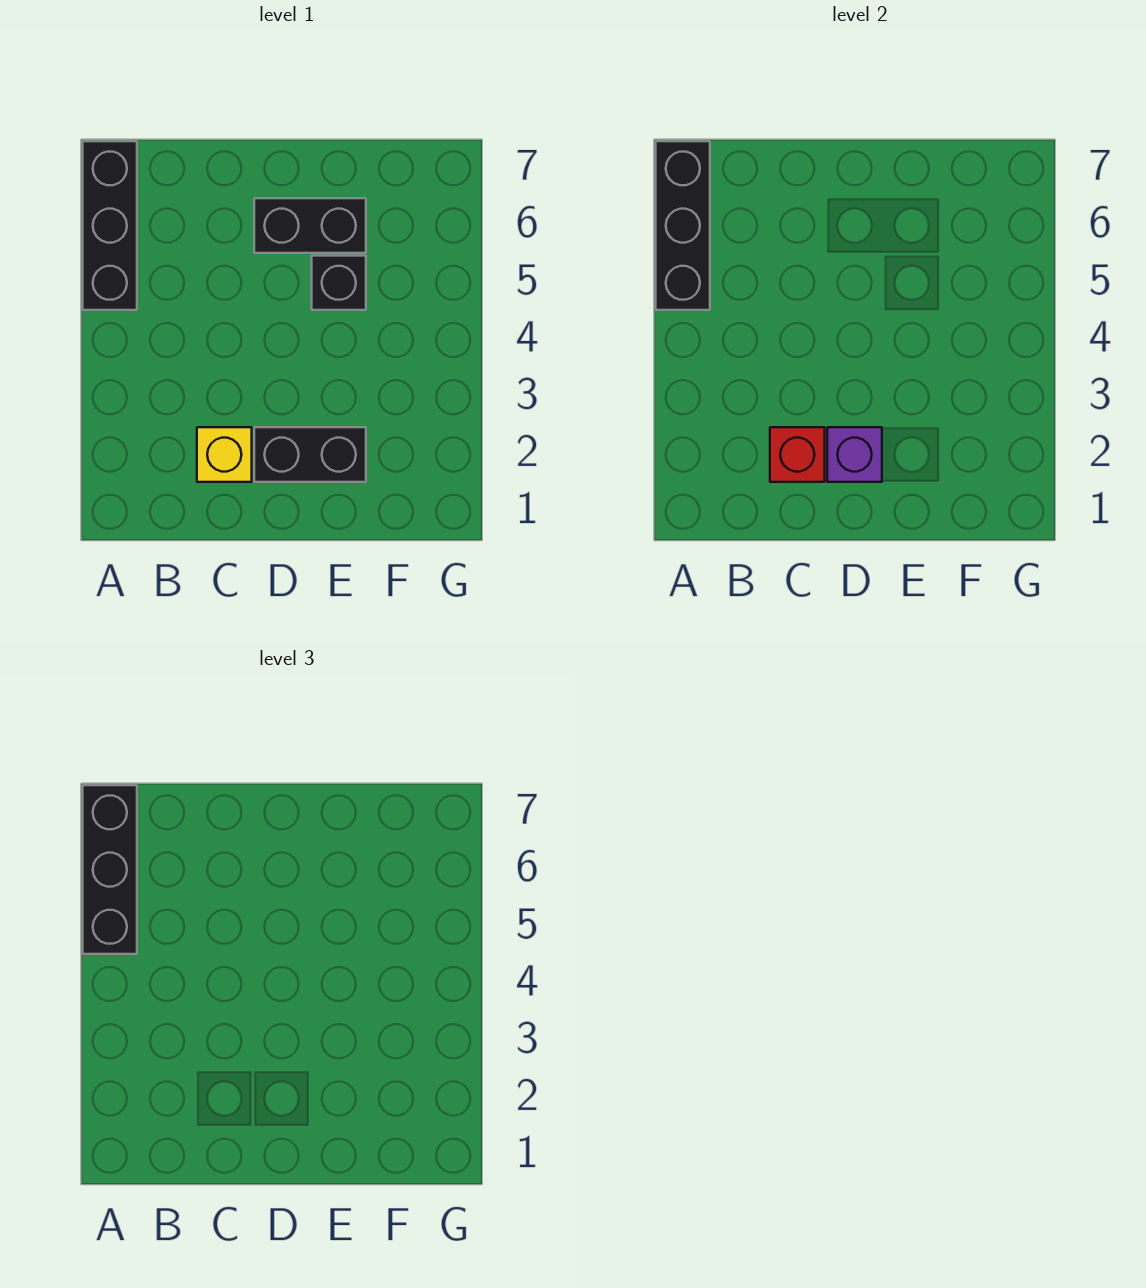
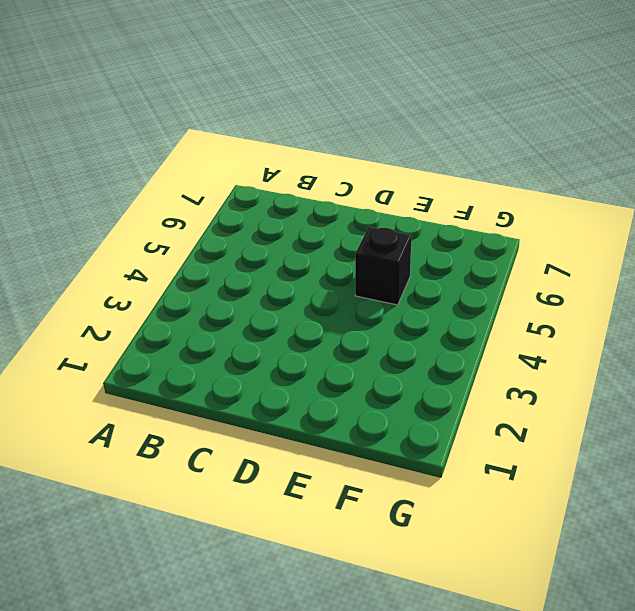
none -> black 1x3 brick [83,141,137,310]
none -> yellow 1x1 brick [197,427,252,482]

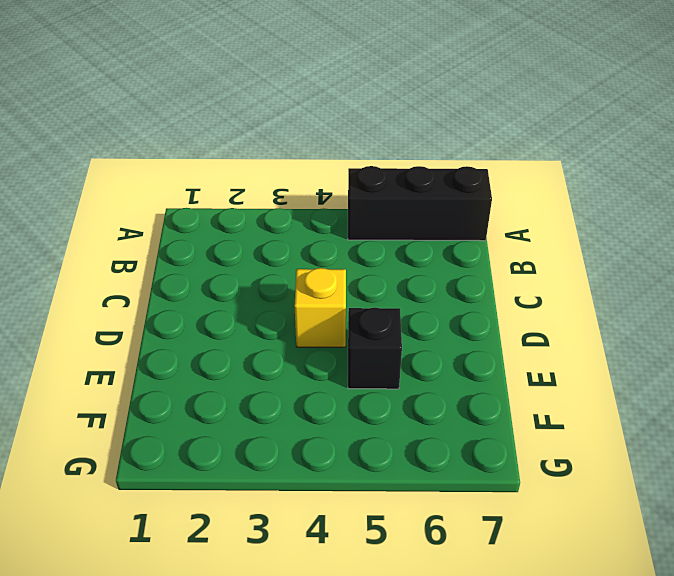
yellow 1x1 brick [294,268,346,347] -> yellow 1x1 brick moved to [197,427,252,482]
none -> black 1x2 brick [254,427,366,482]
none -> black 1x2 brick [254,198,366,253]

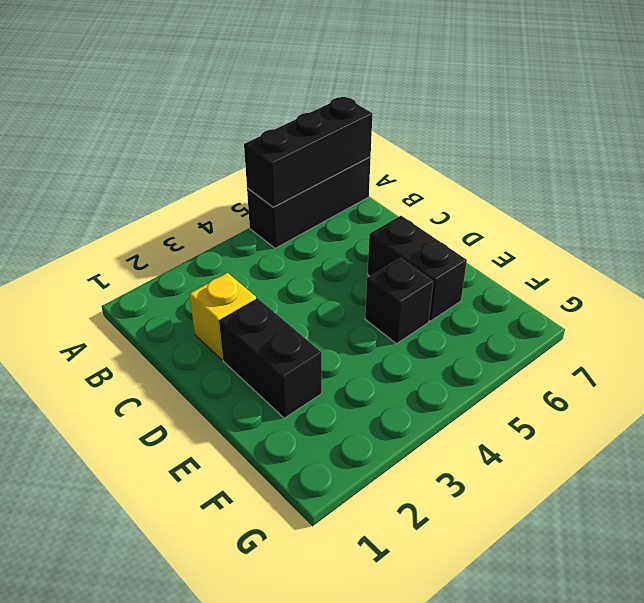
none -> red 1x1 brick [770,427,825,482]
none -> purple 1x1 brick [827,427,882,482]

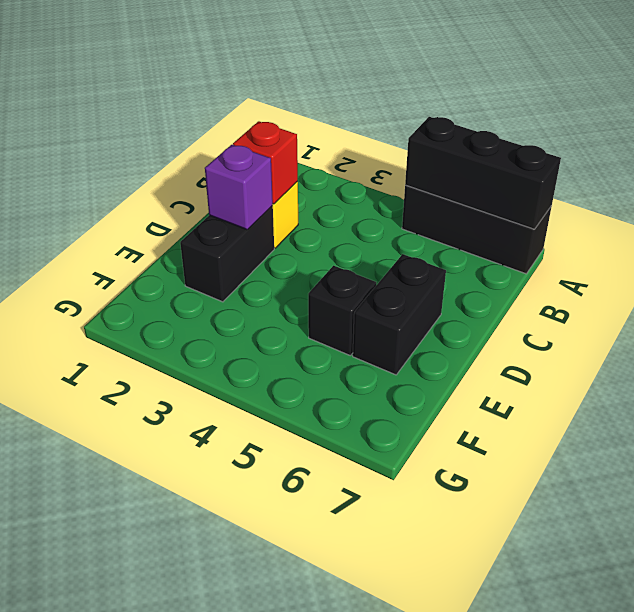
none -> black 1x3 brick [83,785,137,954]

